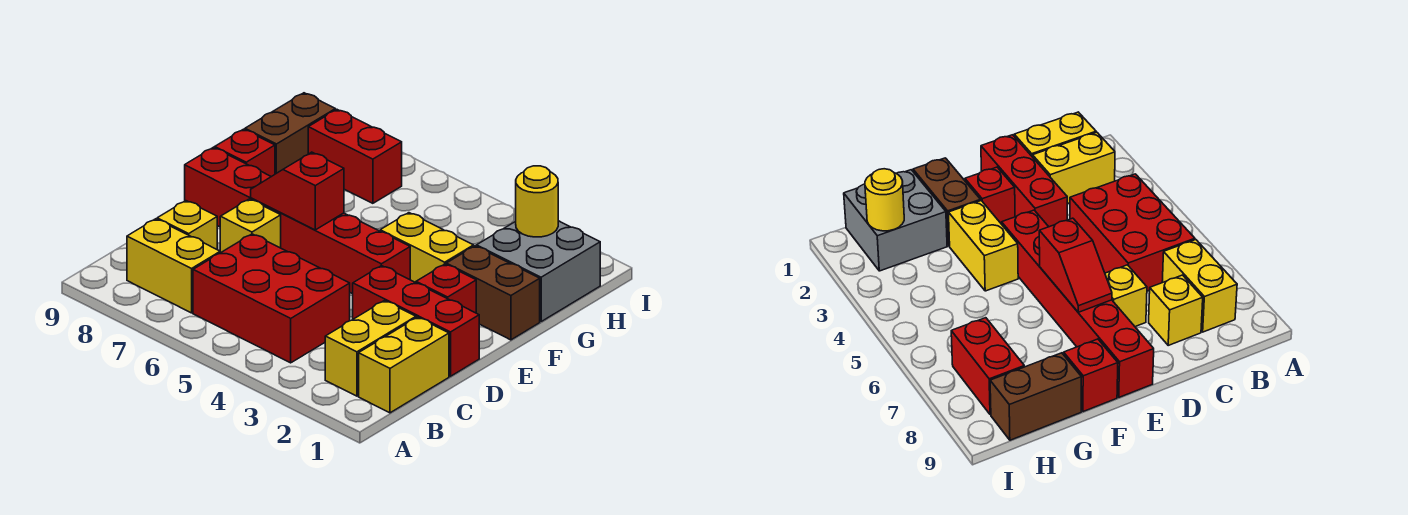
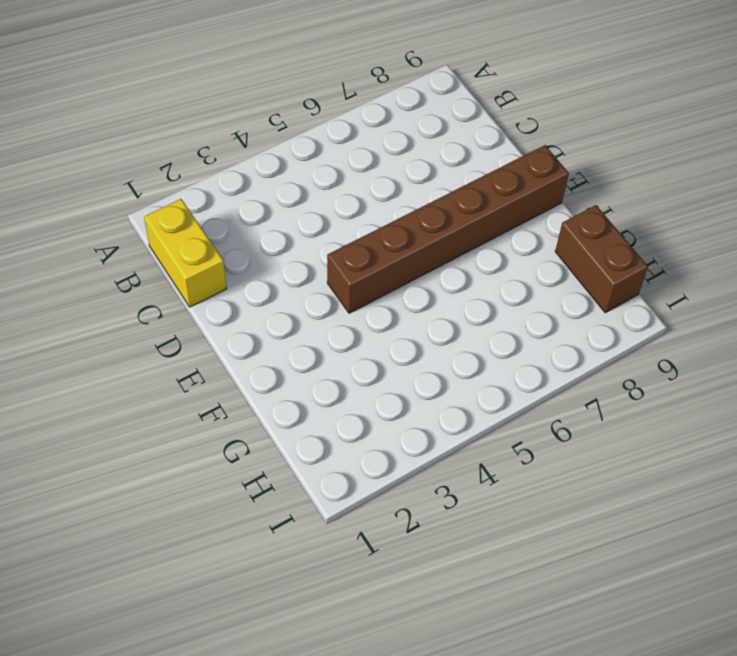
brown 1x6 brick [327,145,569,313] -> red 1x6 brick [185,147,410,294]
none -> yellow 1x2 brick [325,301,416,396]
none -> red 2x3 brick [193,234,350,363]
none -> yellow 1x2 brick [127,219,220,313]

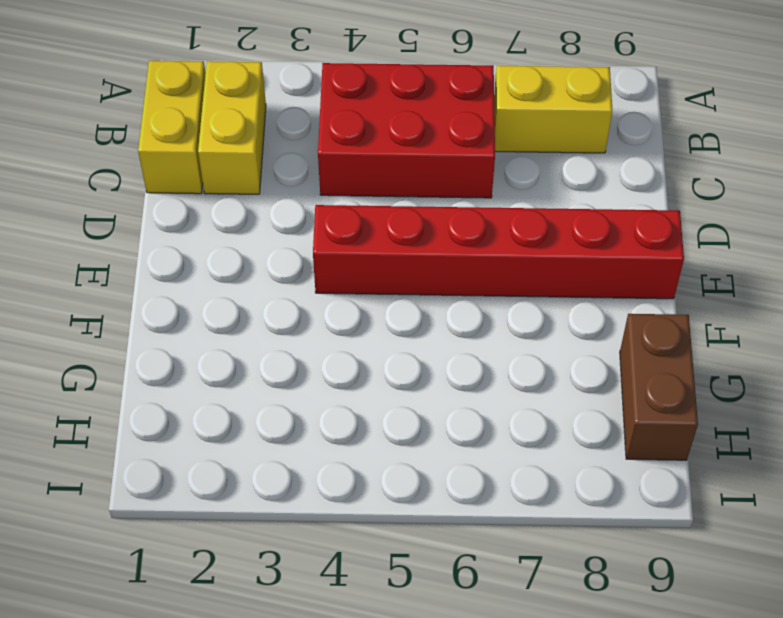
none -> yellow 1x1 brick [157,201,217,249]
none -> red 1x3 brick [353,266,479,376]
none -> yellow 1x1 brick [220,199,281,253]

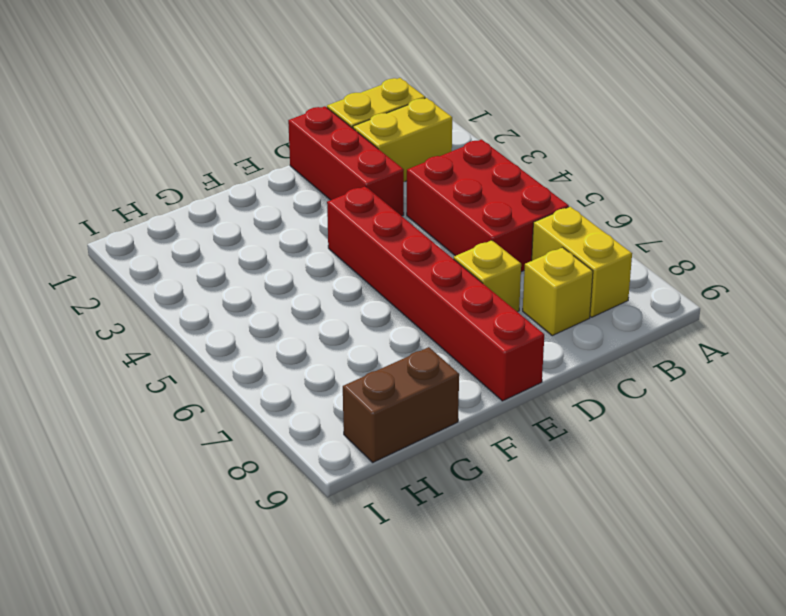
none -> red 1x1 brick [416,264,476,313]
none -> brown 1x2 brick [446,246,540,340]
none -> yellow 1x2 brick [380,213,474,283]

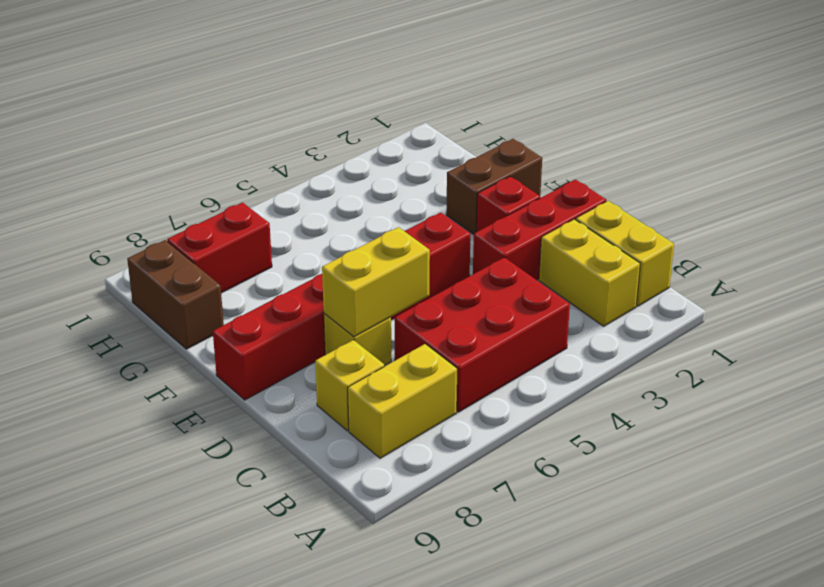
yellow 1x2 brick [322,227,430,337] -> yellow 1x2 brick moved to [380,213,474,283]
none -> red 1x1 brick [215,129,275,177]
none -> grey 2x2 brick [477,221,600,321]
none -> red 1x2 slope [251,152,344,230]

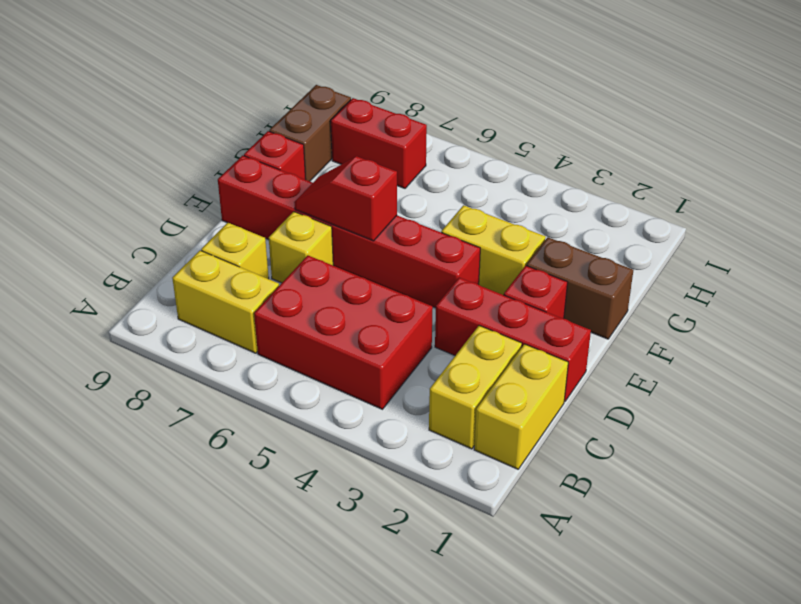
none -> grey 2x2 brick [477,221,600,321]
none -> yellow 1x1 round brick [516,166,558,237]

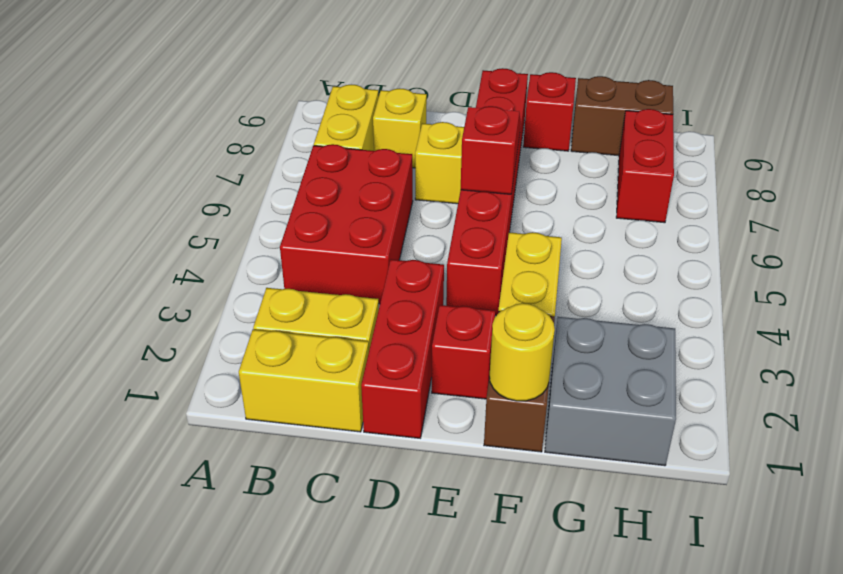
yellow 1x1 round brick [490,303,555,401] -> yellow 1x1 round brick moved to [516,166,558,237]

